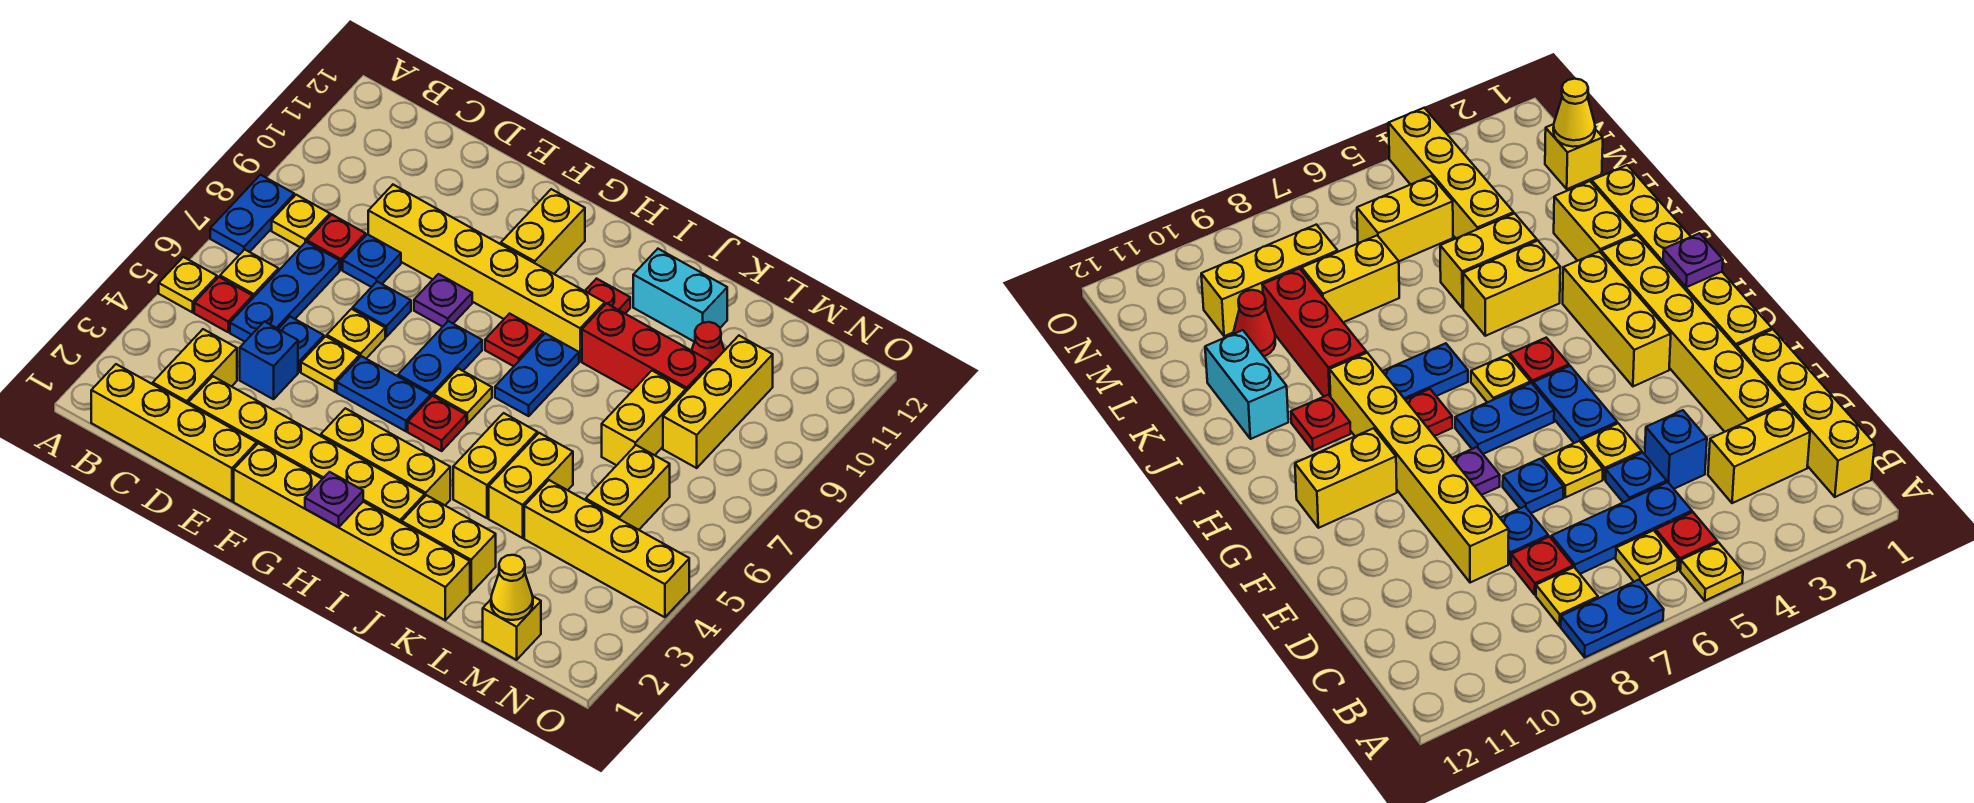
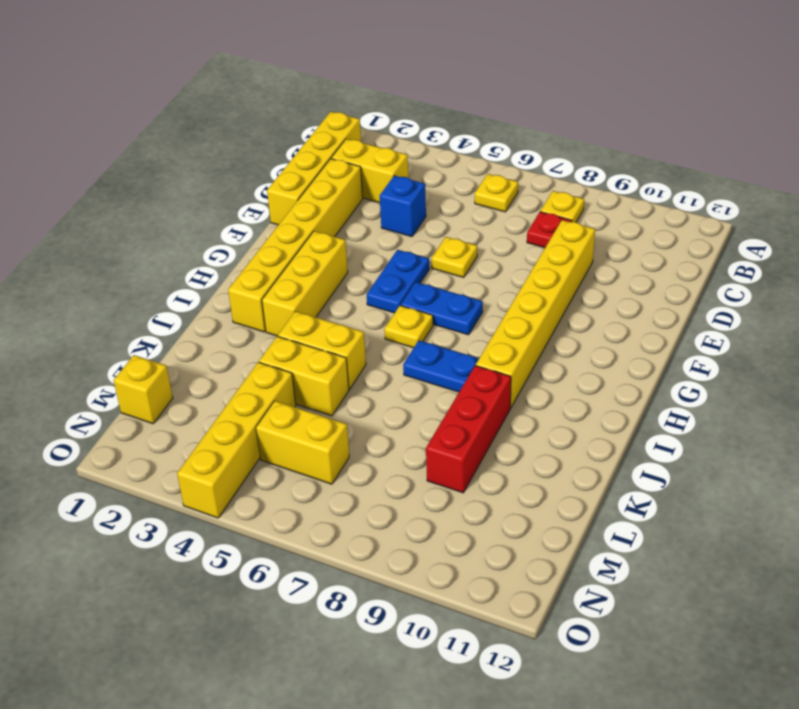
none -> yellow 1x1 plate [159,257,217,312]
none -> blue 1x2 plate [210,175,294,255]
none -> red 1x1 plate [194,277,253,332]
none -> blue 1x3 plate [230,242,340,342]

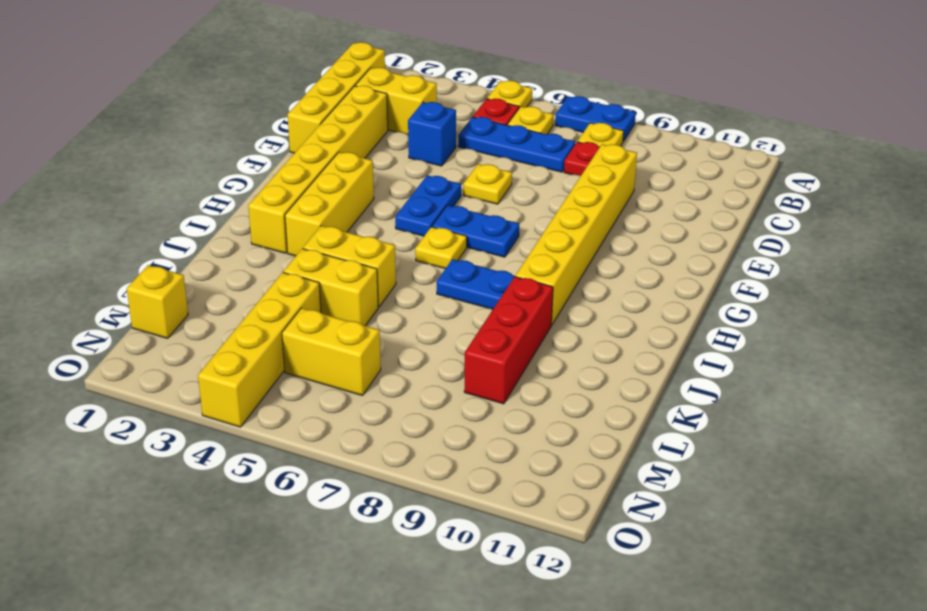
none -> blue 1x1 plate [279,317,324,372]
none -> blue 1x1 plate [343,234,401,287]
none -> yellow 1x1 plate [301,336,359,392]
none -> blue 1x1 plate [353,282,411,337]

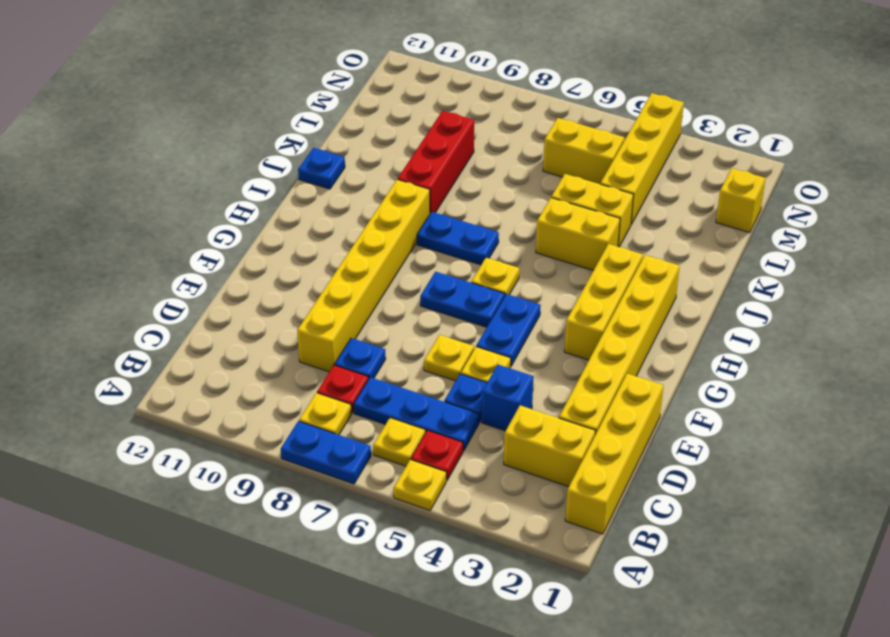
blue 1x1 plate [298,148,345,189] -> blue 1x1 plate moved to [353,282,411,337]
none -> yellow 1x6 brick [234,443,470,620]
none -> purple 1x1 plate [414,274,472,327]
none -> yellow 1x2 brick [501,189,585,274]
none -> red 1x1 plate [408,396,466,451]

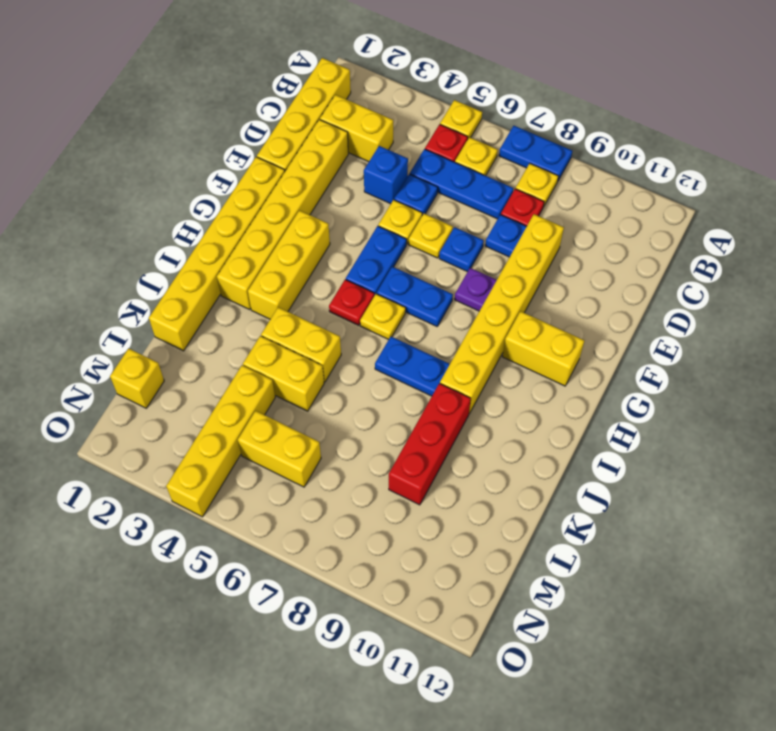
none -> red 1x1 plate [485,314,543,366]
none -> red 1x1 plate [585,279,630,313]
none -> yellow 1x2 brick [402,495,496,593]
none -> cyan 1x2 brick [633,249,727,342]

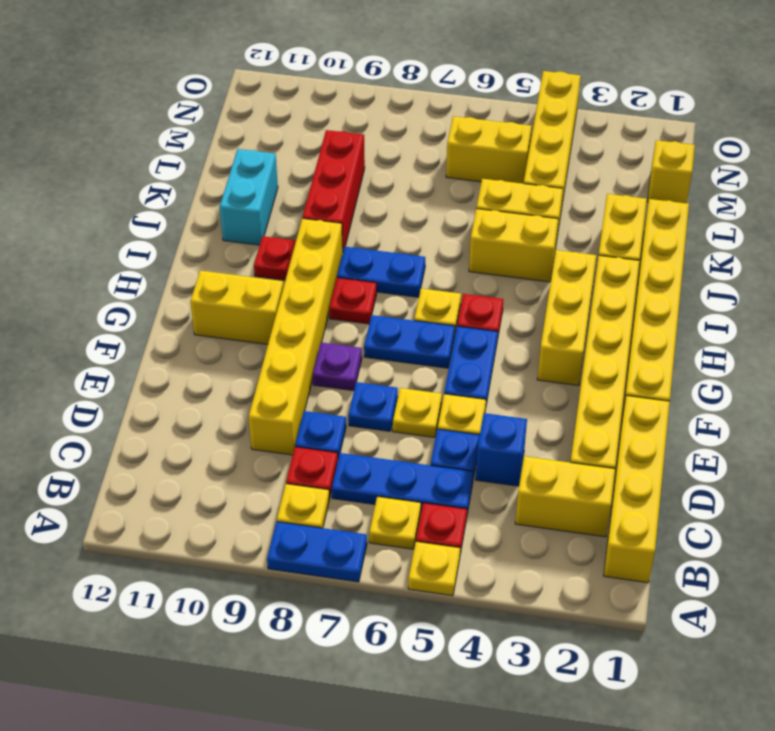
none -> yellow 1x2 brick [602,371,686,465]
none -> red 1x1 cone [692,322,724,364]
none -> yellow 1x3 brick [663,336,773,468]
none -> purple 1x1 plate [305,472,363,527]

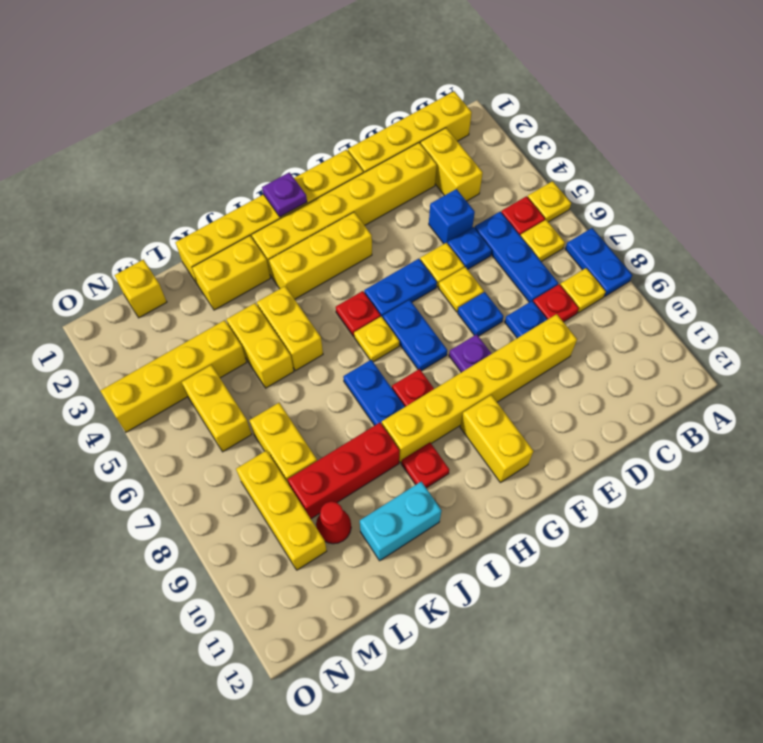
none -> yellow 1x1 cone [491,555,533,620]

